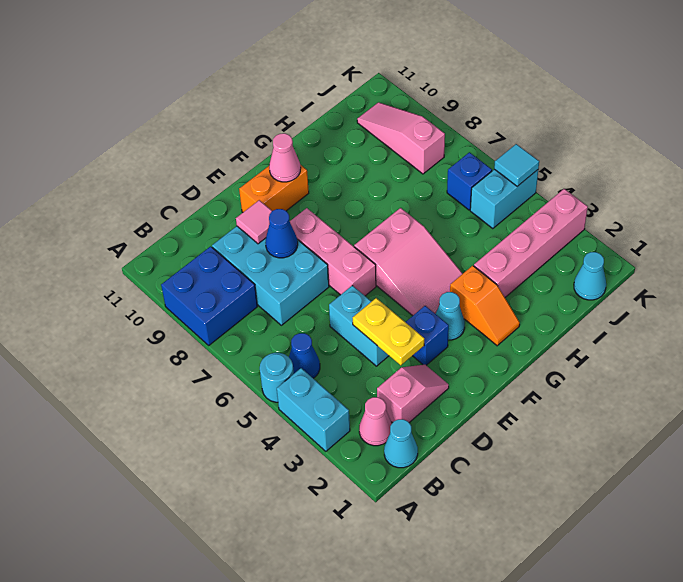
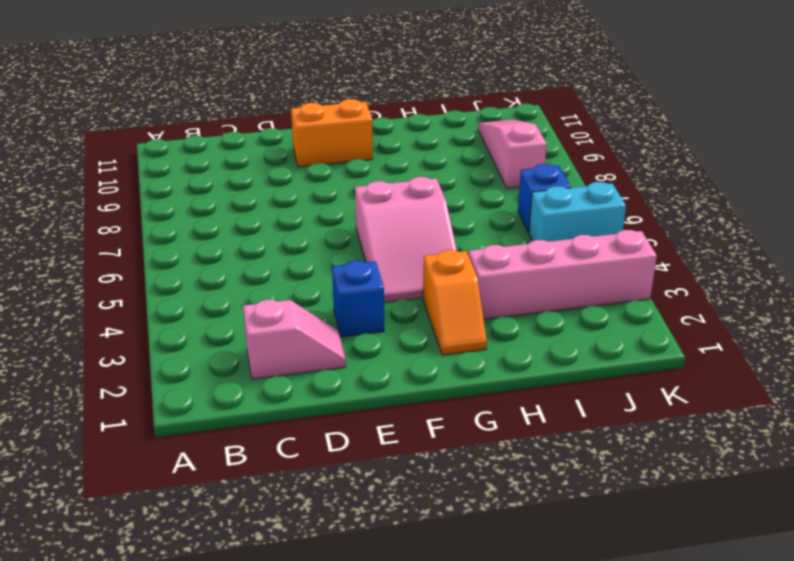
none -> cyan 1x2 brick [277,368,350,451]
none -> cyan 1x1 round brick [260,353,294,402]
none -> blue 2x2 brick [161,246,257,345]

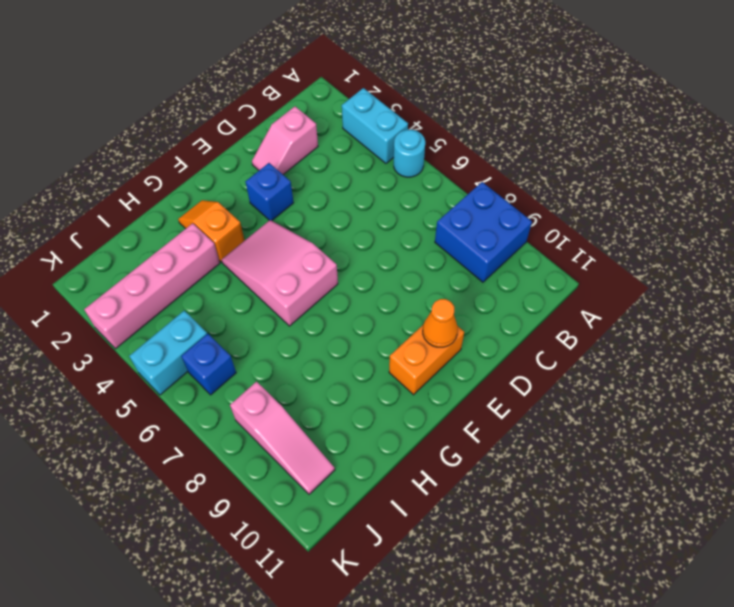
orange 1x1 cone [423,299,458,347] -> none
none -> cyan 1x1 cone [384,419,418,468]
none -> pink 1x1 cone [359,397,392,446]
none -> blue 1x1 cone [289,333,320,378]

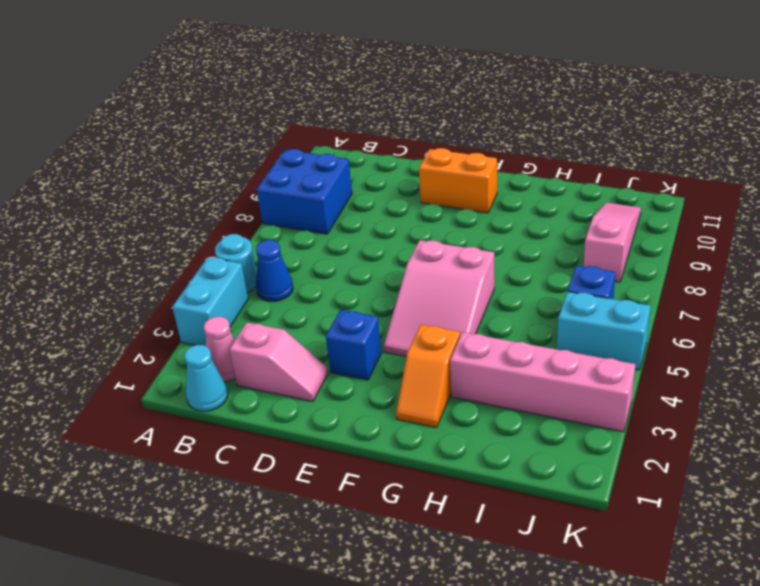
none -> cyan 2x3 brick [212,226,329,325]
none -> cyan 1x2 brick [329,285,389,366]
none -> pink 1x3 brick [290,208,376,296]

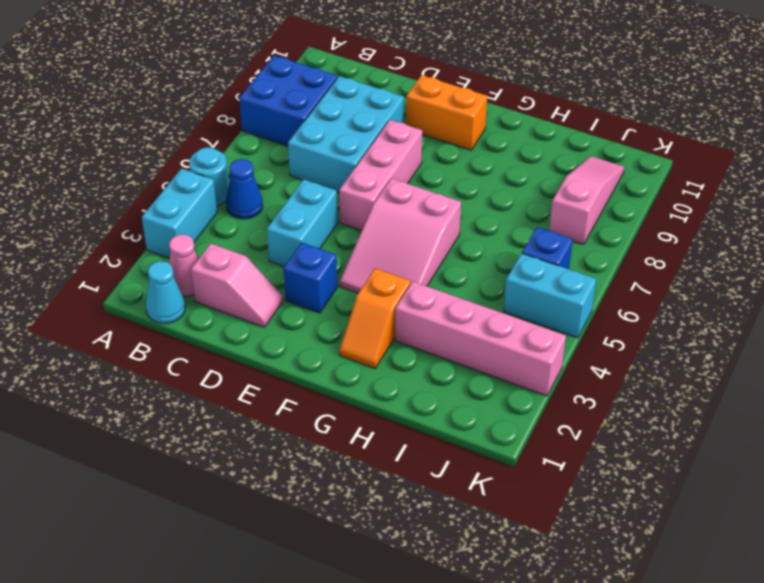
none -> cyan 1x1 cone [436,292,465,340]
none -> cyan 1x1 cone [574,252,606,300]
none -> yellow 1x2 plate [353,298,424,365]

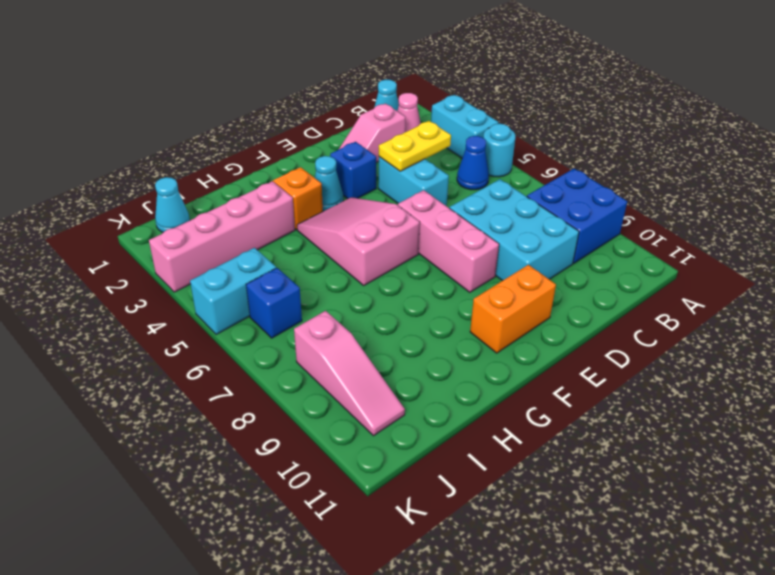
yellow 1x2 plate [379,121,451,171] -> yellow 1x2 plate turned to [353,298,424,365]
none -> blue 1x1 cone [265,209,298,258]
none -> pink 1x1 tile [236,200,272,244]
none -> pink 1x1 cone [269,133,301,182]

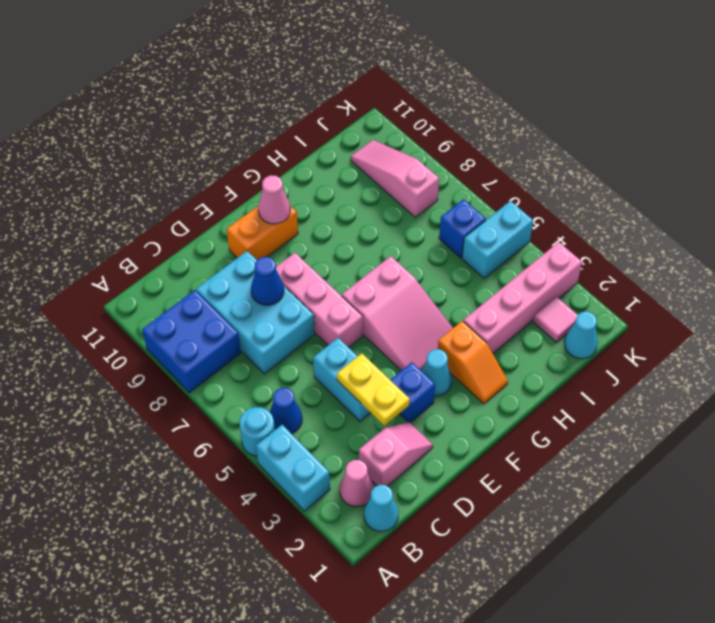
pink 1x1 tile [533,297,578,342] -> pink 1x1 tile moved to [236,200,272,244]
none -> cyan 1x1 tile [494,144,539,186]

